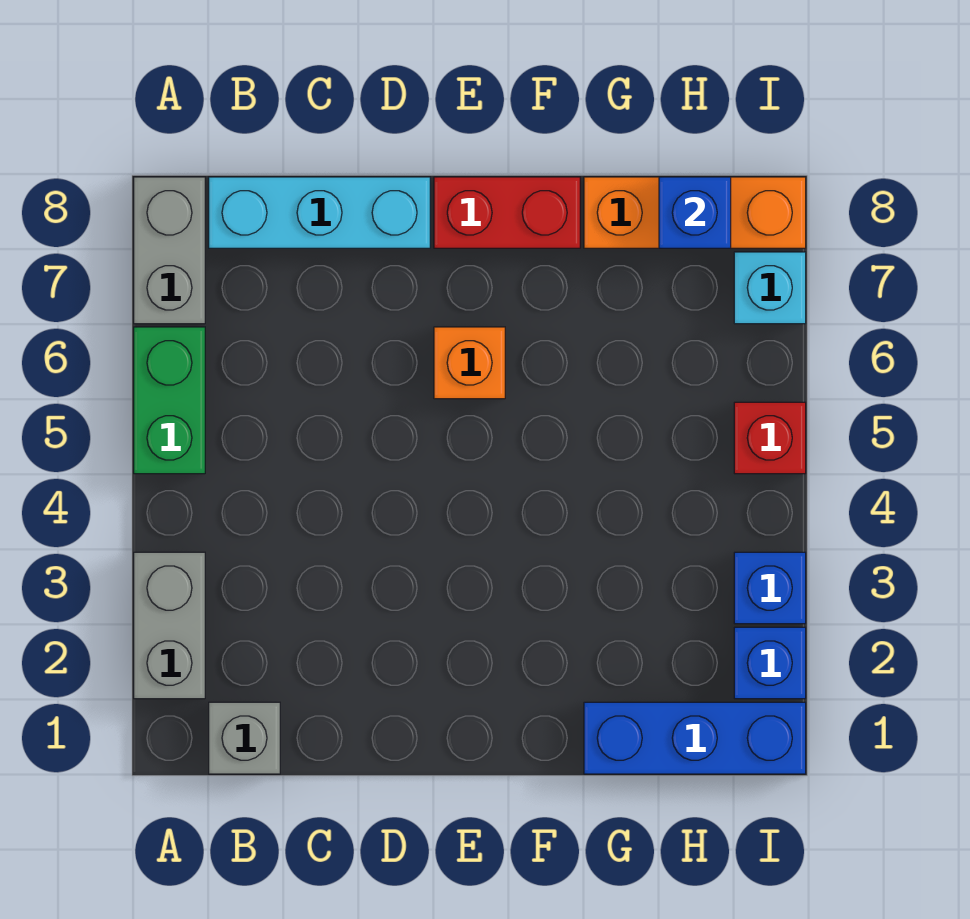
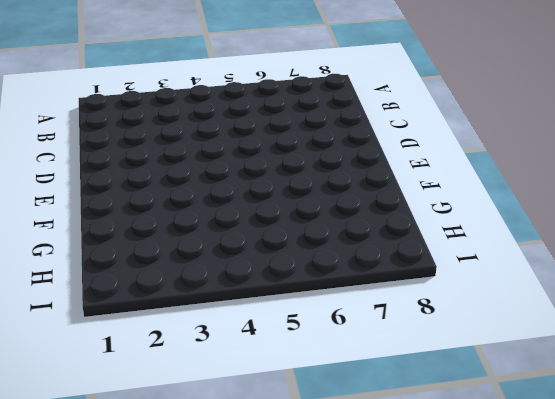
none -> grey 1x2 brick [134,552,205,699]
none -> green 1x2 brick [134,327,205,474]
none -> grey 1x2 brick [134,177,205,324]

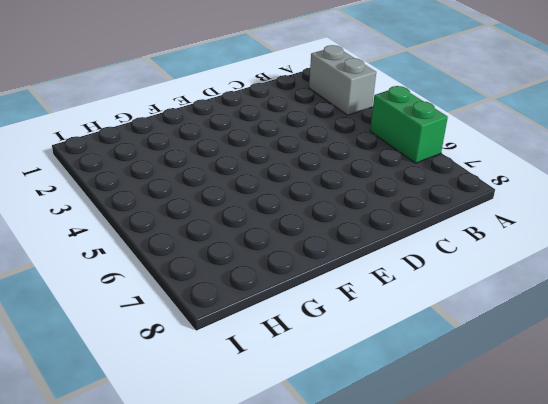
none -> grey 1x2 brick [134,177,205,324]
none -> grey 1x1 brick [209,702,280,774]
none -> cyan 1x3 brick [209,177,430,248]

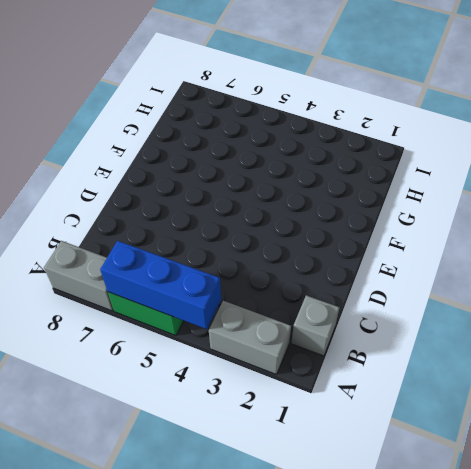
blue 1x3 brick [100,241,221,329] -> blue 1x3 brick turned to [584,702,806,774]
none -> cyan 1x3 brick [209,177,430,248]
none -> orange 1x1 brick [434,327,505,399]
none -> red 1x2 brick [434,177,580,248]

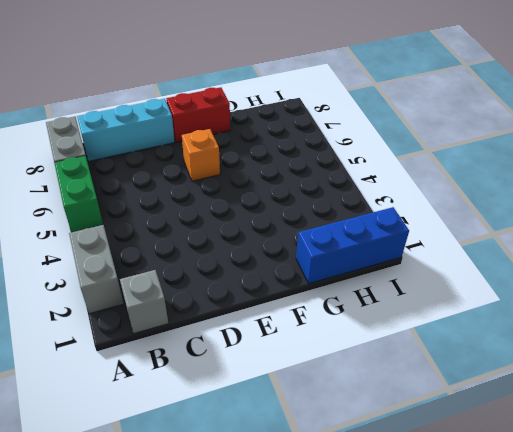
none -> orange 1x3 brick [584,177,806,248]
none -> blue 1x1 brick [734,627,806,699]
none -> blue 1x1 brick [734,552,806,624]

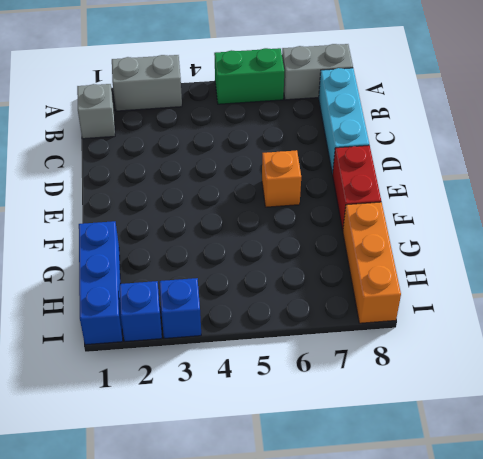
none -> red 1x1 brick [734,402,806,474]
none -> cyan 1x1 brick [734,252,806,324]
none -> blue 1x1 brick [659,177,731,248]

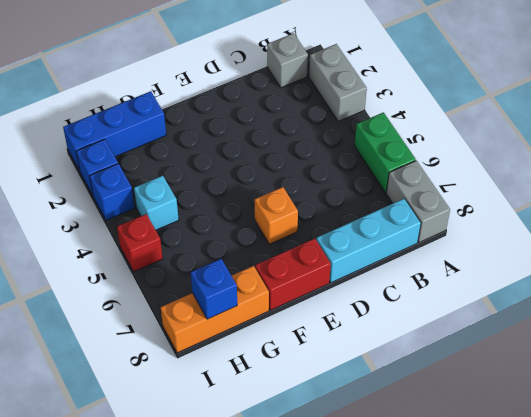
cyan 1x1 brick [134,176,179,230] -> cyan 1x1 brick moved to [734,252,806,324]

